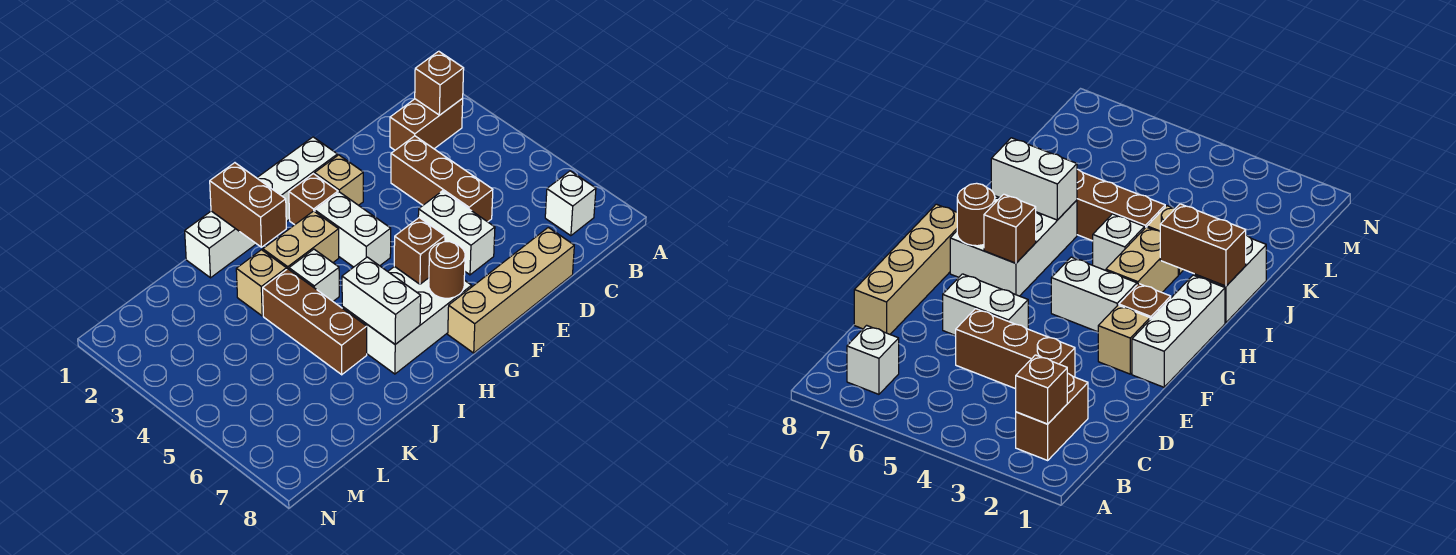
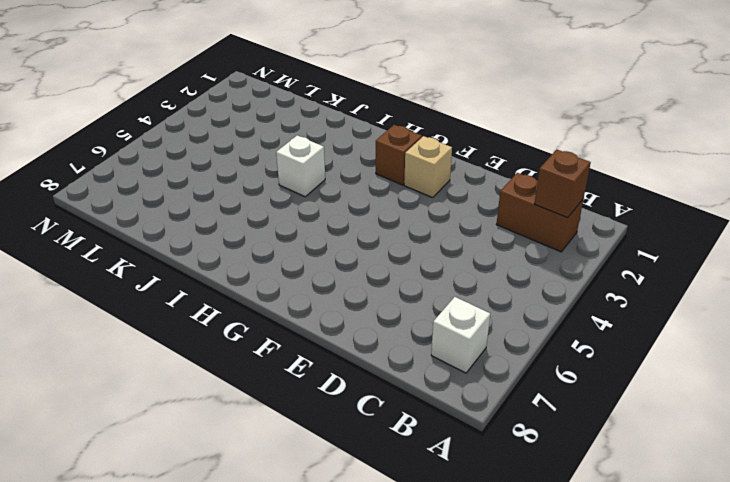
none -> brown 1x3 brick [391,136,493,222]
none -> tan 1x4 brick [448,227,574,353]
none -> white 1x2 brick [418,191,495,275]

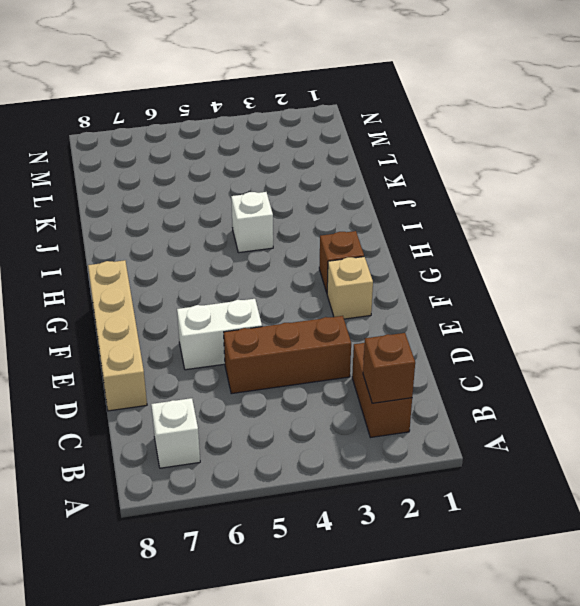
none -> white 1x3 brick [257,137,338,222]
none -> white 1x2 brick [315,192,391,267]
none -> white 2x3 brick [342,266,472,374]

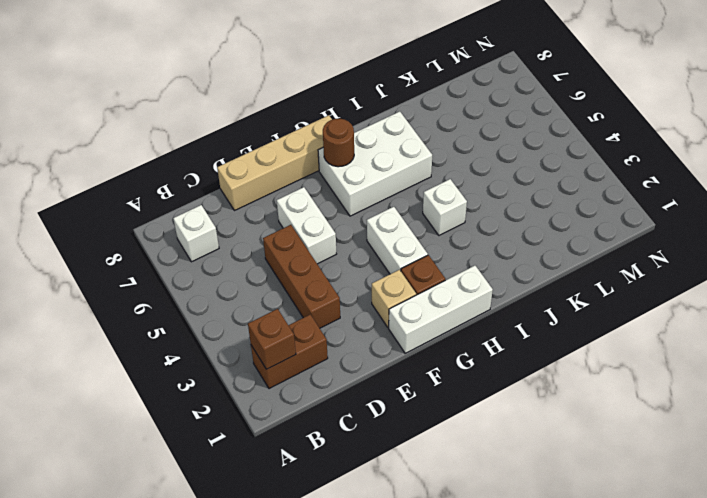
none -> tan 1x2 brick [263,211,339,269]
none -> white 1x2 brick [185,211,256,278]
none -> tan 1x1 brick [236,250,287,316]

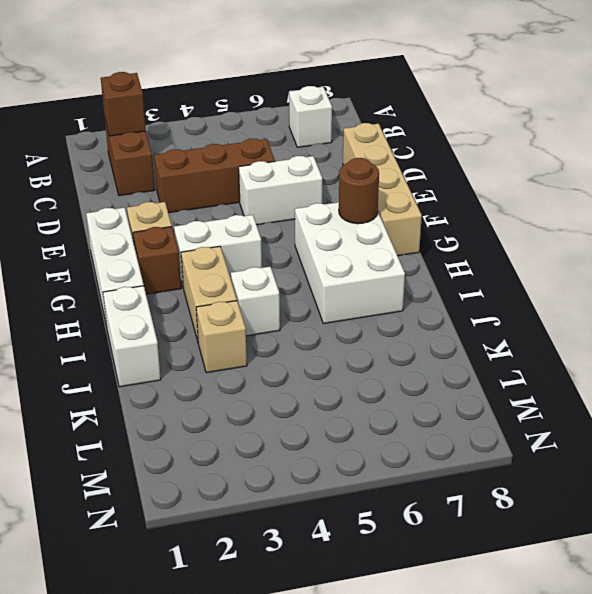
none -> brown 1x3 brick [263,269,367,375]
none -> brown 1x1 brick [394,218,445,284]
none -> brown 1x2 brick [210,163,286,247]

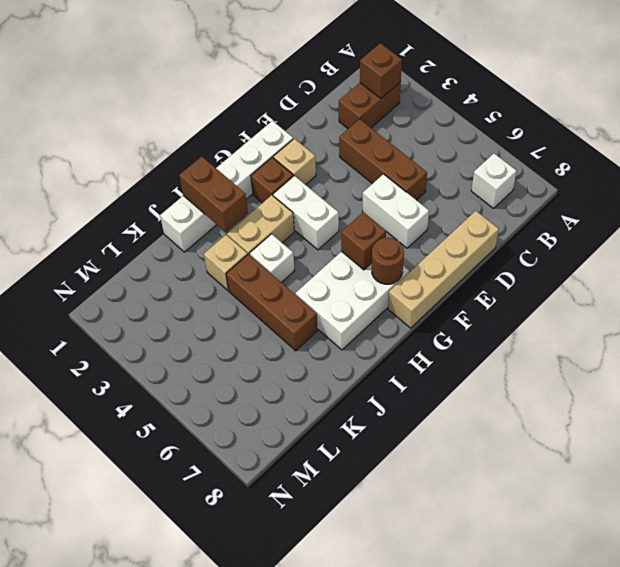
none -> white 1x2 brick [342,257,421,344]

